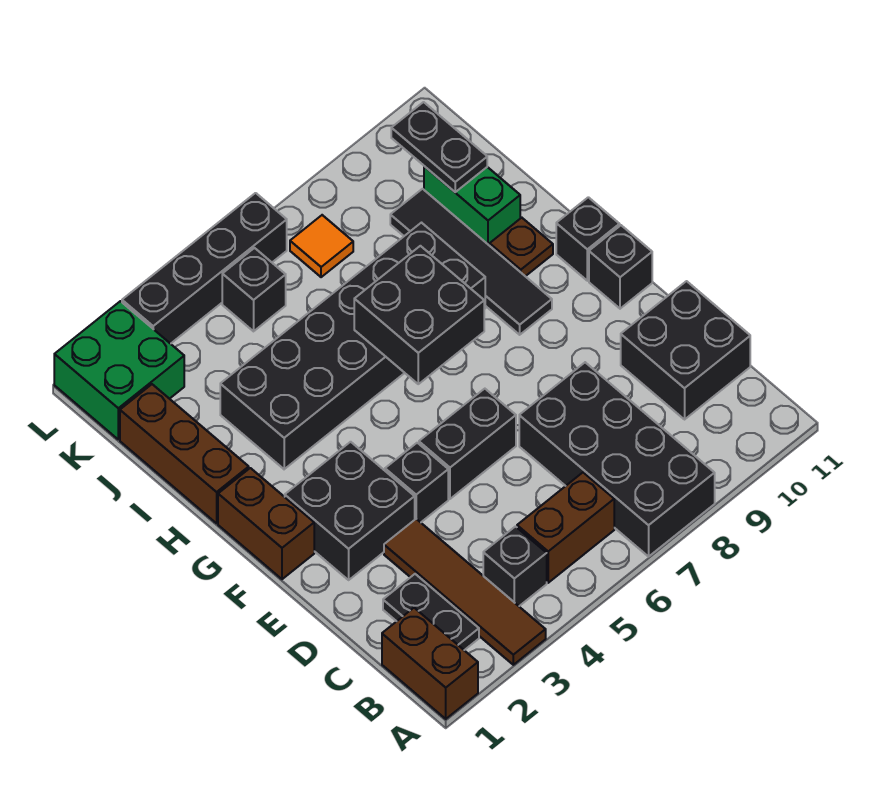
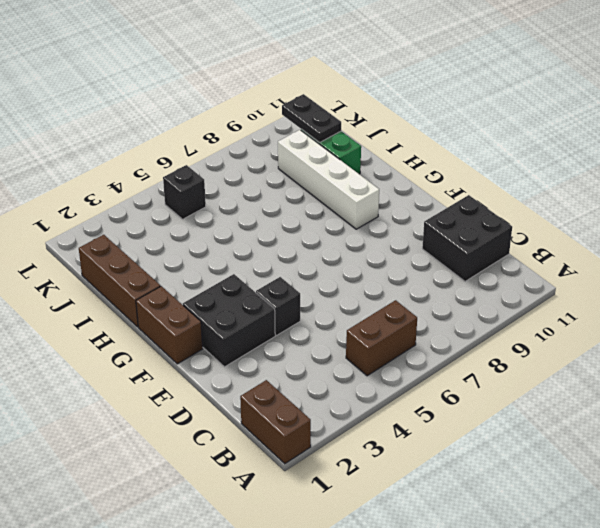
white 1x4 brick [278,130,379,229] -> black 1x4 tile [390,189,552,335]
none -> brown 1x4 tile [384,519,546,665]
none -> black 2x4 brick [519,362,715,557]
none -> black 1x2 plate [383,574,479,650]

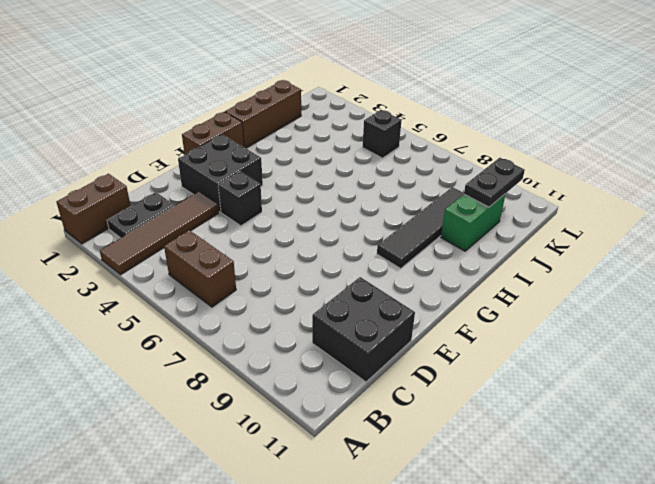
none -> black 2x4 brick [519,362,715,557]
none -> black 1x1 brick [483,527,547,606]
none -> black 1x2 brick [419,389,516,499]

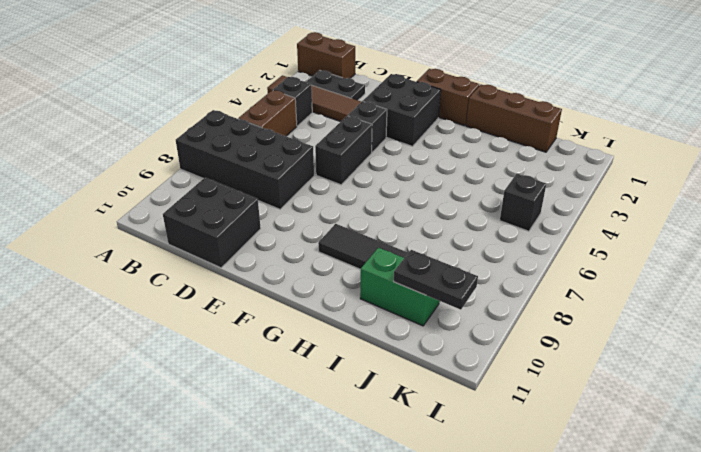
none -> black 1x1 brick [589,225,652,309]
none -> black 1x1 brick [556,197,620,281]
none -> black 2x6 brick [220,223,485,469]

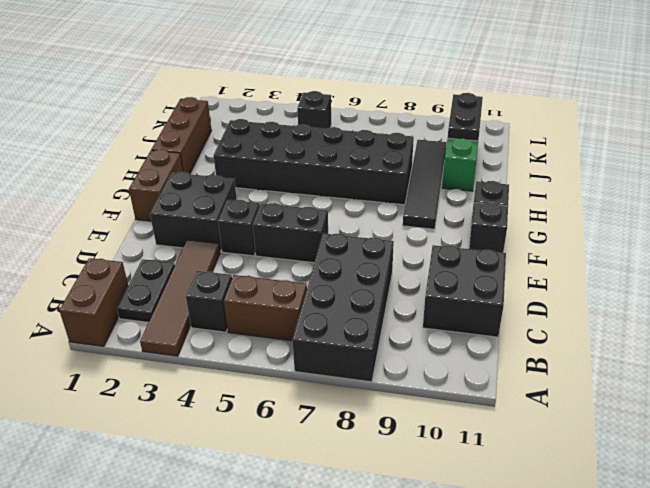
none -> brown 1x1 plate [490,218,553,276]
none -> green 2x2 brick [54,301,184,439]
none -> orange 1x1 tile [290,215,353,277]

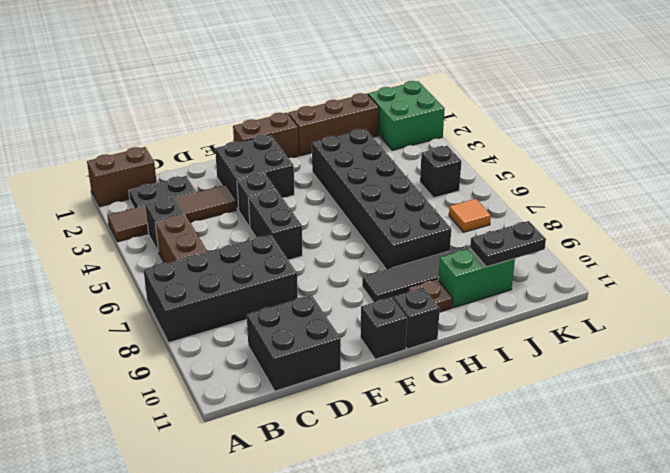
none -> black 1x4 brick [122,193,287,344]
none -> black 2x2 brick [354,246,484,384]

